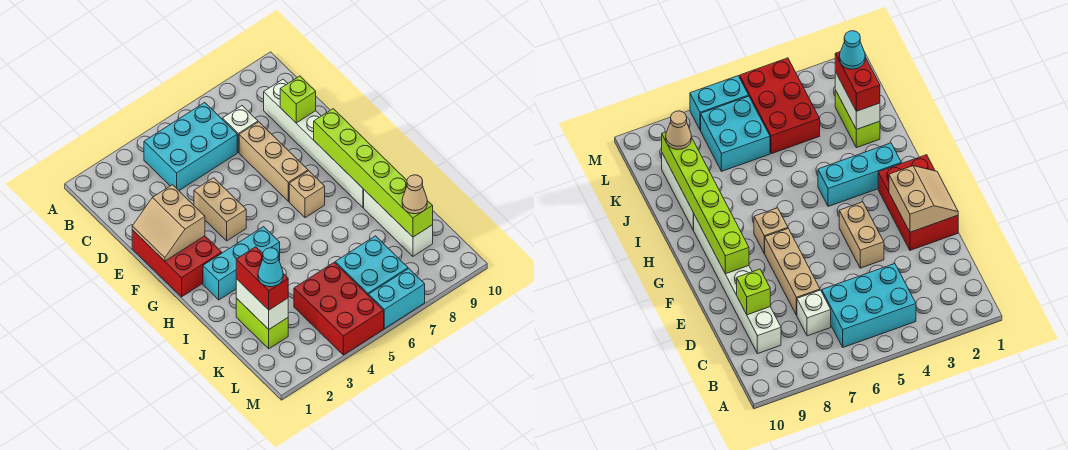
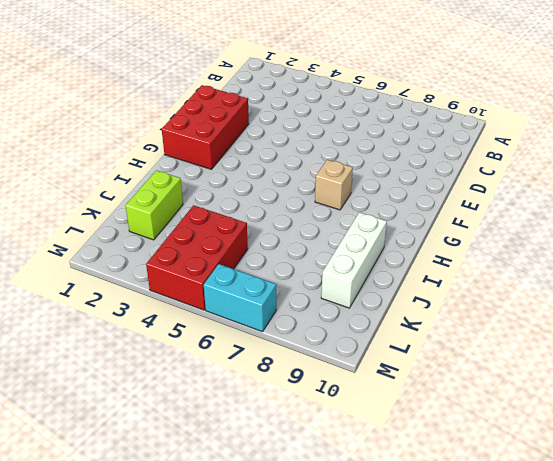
none -> cyan 2x3 brick [144,103,237,190]
none -> white 1x1 brick [223,106,258,152]
none -> white 1x6 brick [264,79,364,207]

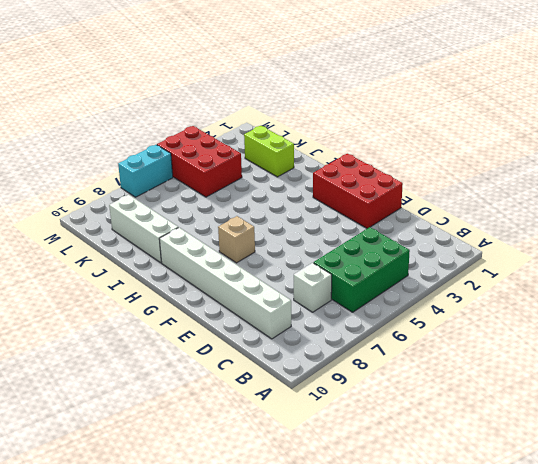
green 2x3 brick [314,227,410,312] -> cyan 2x3 brick [144,103,237,190]
none -> tan 1x3 brick [239,122,308,201]
none -> tan 1x2 brick [194,178,246,241]
none -> cyan 1x3 brick [203,227,280,300]

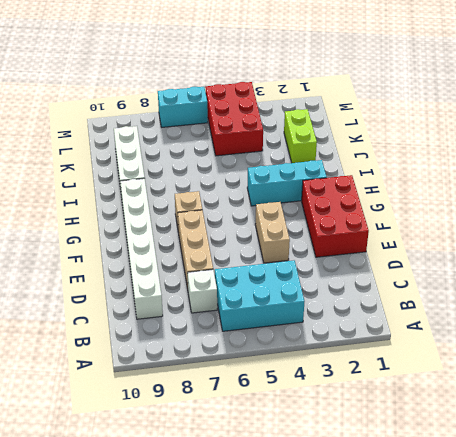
none -> cyan 2x2 brick [335,236,408,296]
none -> lime 1x1 brick [280,76,316,123]
none -> tan 2x2 slope [132,185,205,261]

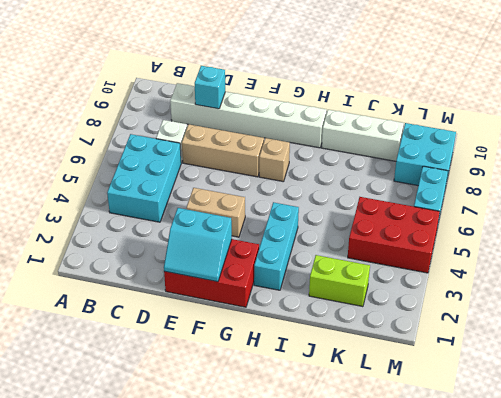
cyan 1x1 brick [195,66,225,109] -> lime 1x1 brick [280,76,316,123]
cyan 2x2 slope [164,208,232,282] -> tan 2x2 slope [132,185,205,261]
cyan 2x2 brick [394,123,456,185] -> cyan 2x2 brick moved to [335,236,408,296]
none -> lime 1x6 brick [314,109,433,237]
none -> white 1x2 brick [236,279,288,329]
none -> red 1x2 brick [236,247,288,310]

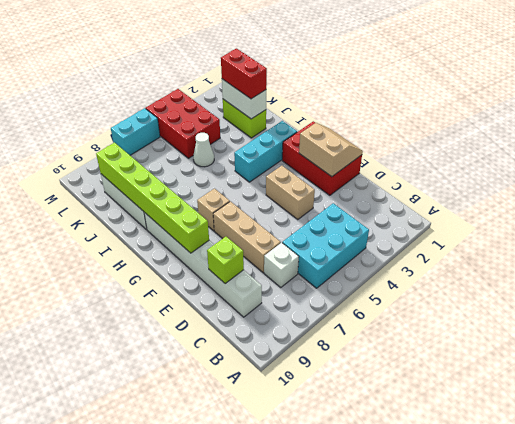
white 1x1 cone [193,133,214,167] -> none
none -> cyan 2x2 brick [335,236,408,296]
none -> tan 1x1 cone [402,175,427,214]
none -> cyan 1x1 cone [258,248,283,287]

